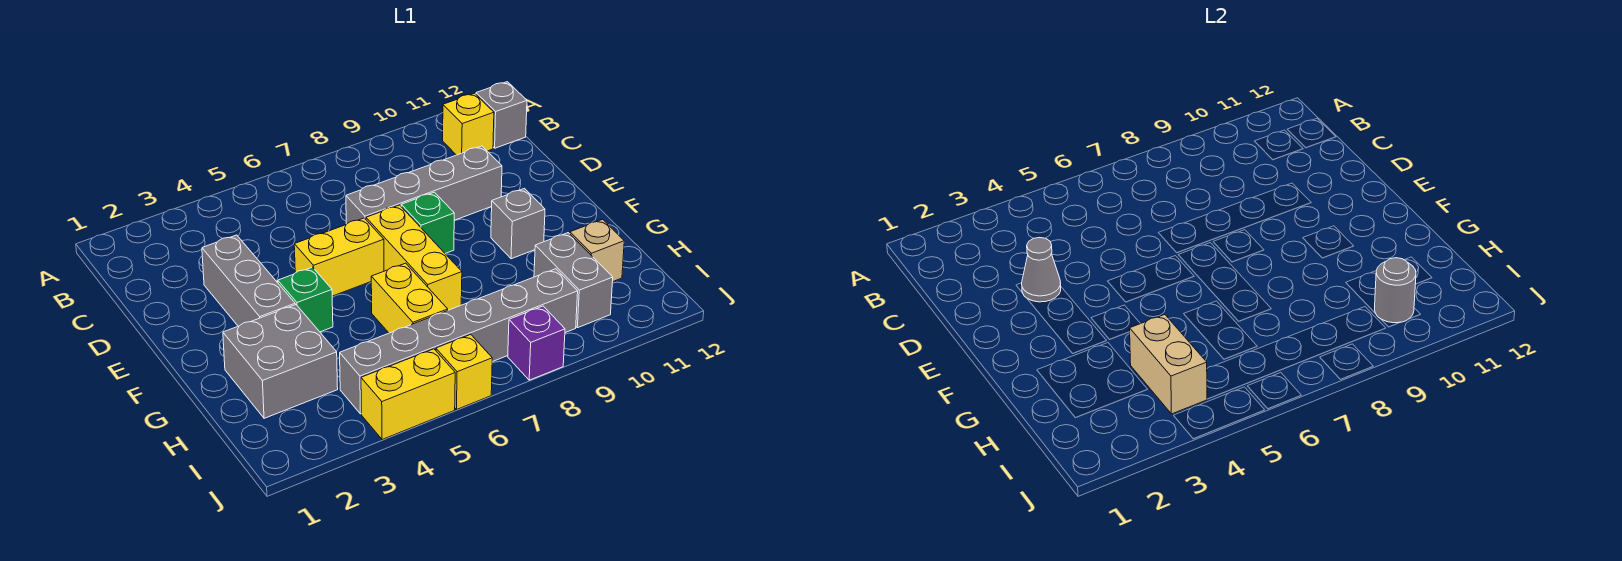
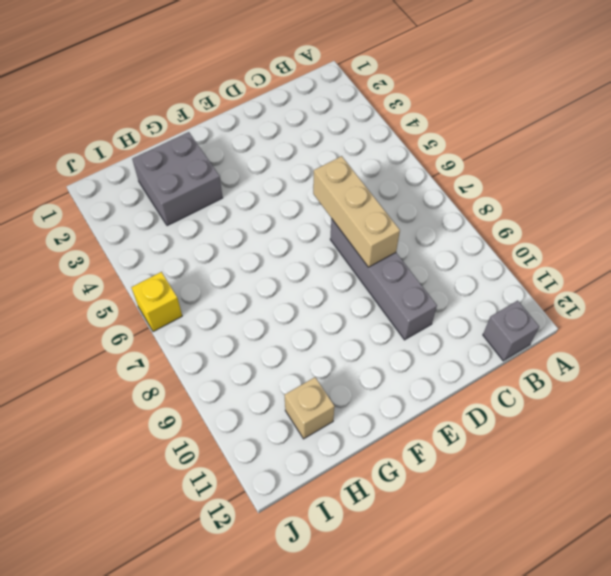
tan 1x3 brick [313,156,400,267] -> none
none -> yellow 1x1 brick [443,93,494,155]
none -> grey 1x3 brick [202,235,295,326]
none -> yellow 1x2 brick [294,218,384,296]

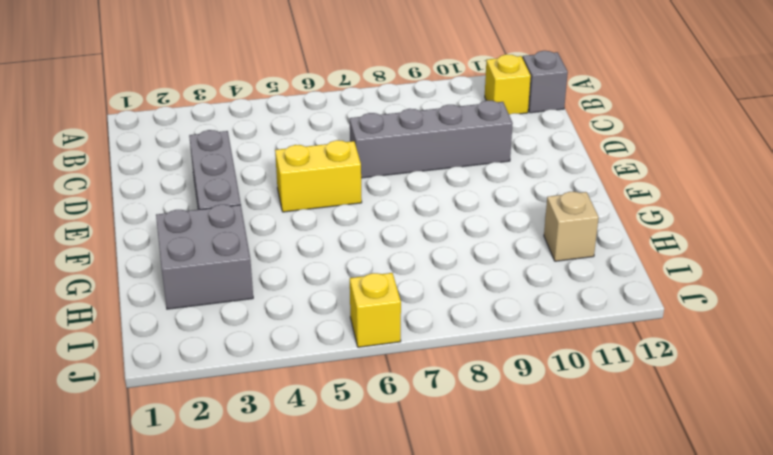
none -> yellow 1x3 brick [366,205,462,310]
none -> green 1x1 brick [401,192,454,253]
none -> green 1x1 brick [278,267,333,332]

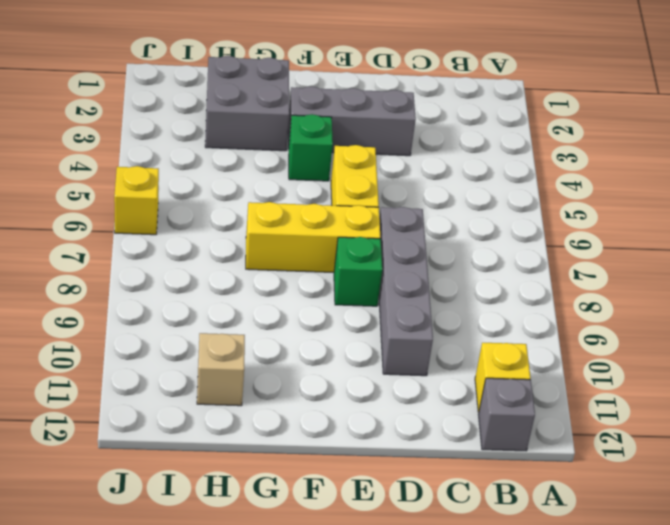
none -> grey 1x1 brick [491,188,545,259]
none -> yellow 1x2 brick [371,263,448,333]
none -> grey 1x2 brick [534,233,613,328]

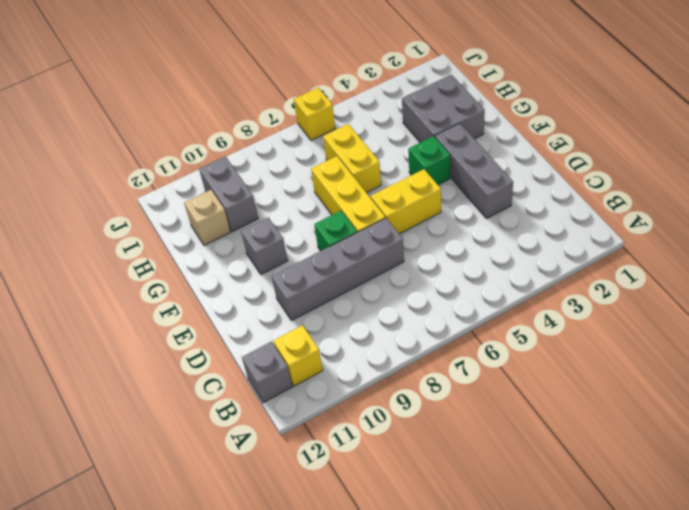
none -> grey 1x6 brick [340,269,578,414]
none -> yellow 1x2 brick [361,349,455,440]
none -> purple 1x1 brick [508,306,565,380]

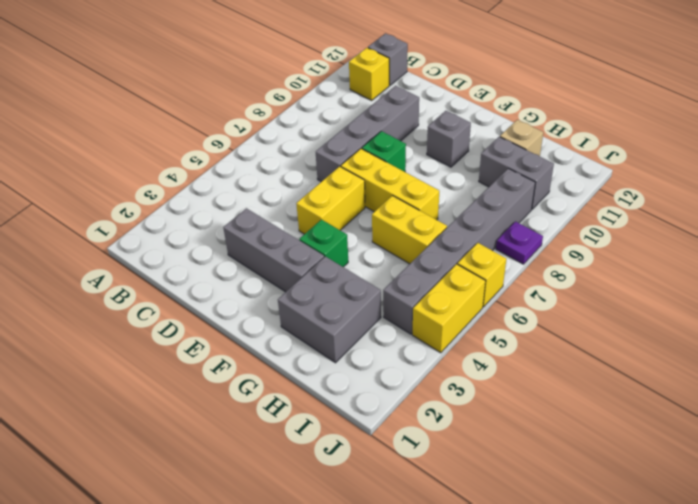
purple 1x1 plate [496,221,543,264] -> purple 1x1 brick [508,306,565,380]
none -> grey 1x1 cone [1022,237,1061,302]
none -> tan 1x2 brick [1130,315,1207,414]
none -> grey 1x1 round brick [1375,258,1416,323]

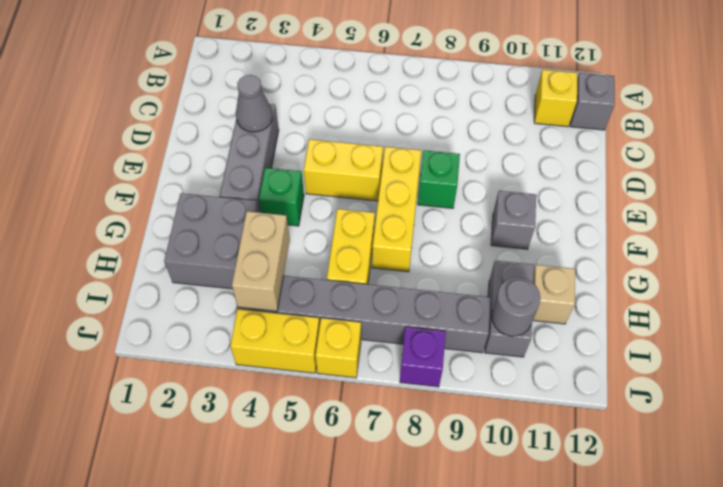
none -> grey 1x4 brick [346,146,502,224]

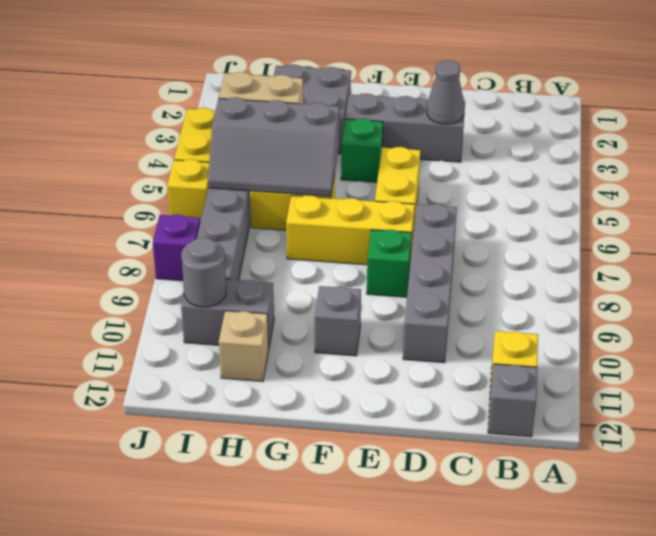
grey 2x3 slope [208,97,339,197] -> none

